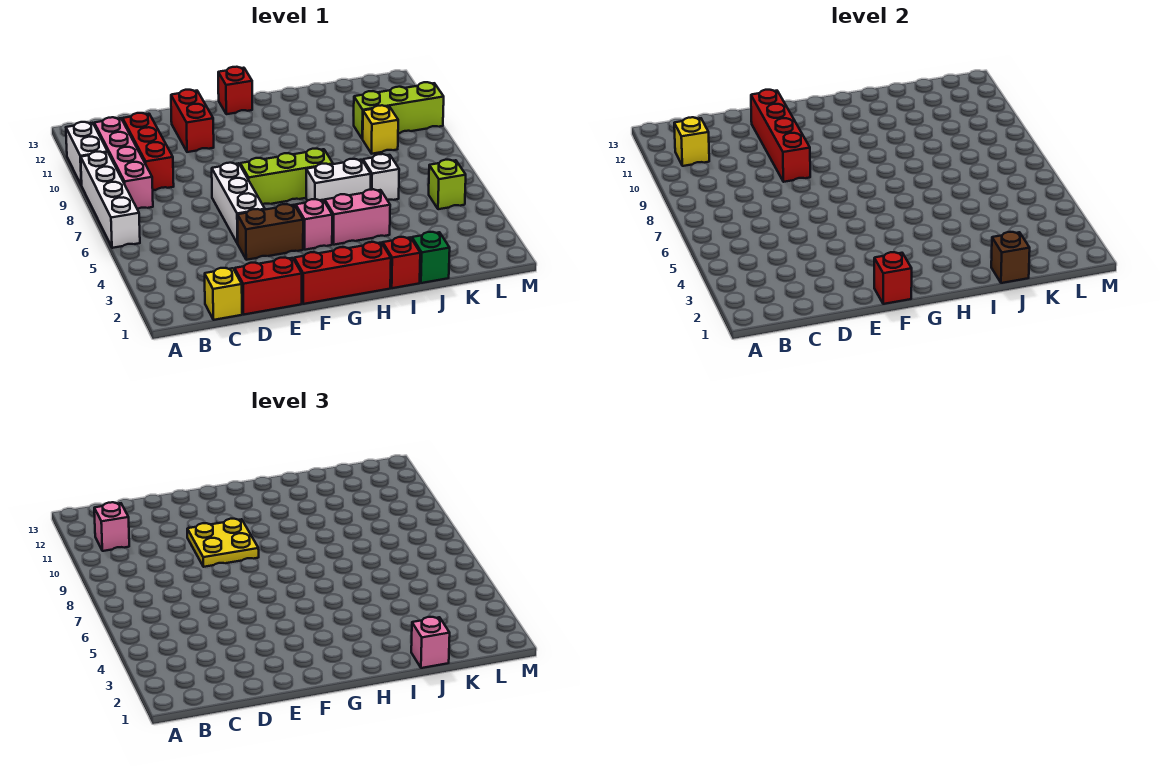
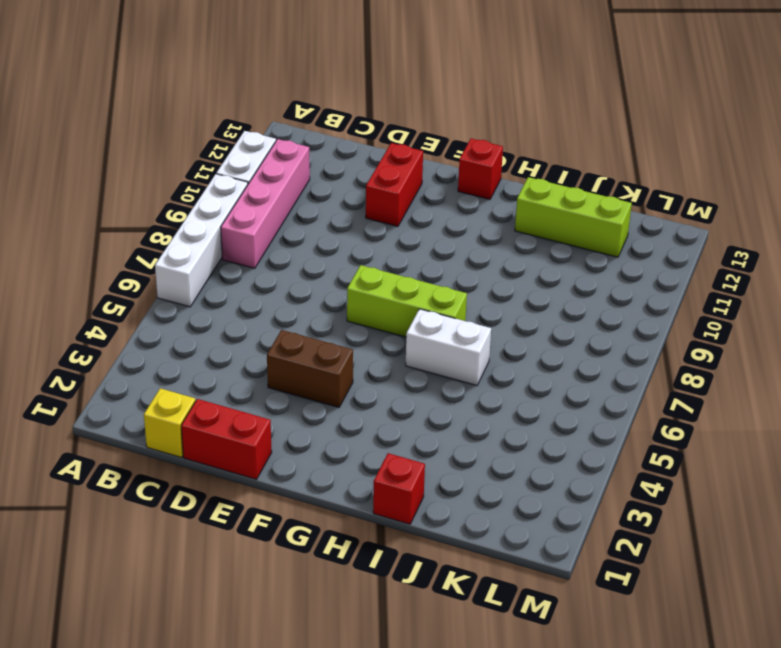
lime 1x3 brick [515,177,632,257] -> lime 1x3 brick moved to [353,82,444,139]
none -> red 1x3 brick [123,113,174,190]
none -> white 1x3 brick [212,163,265,244]
none -> red 1x3 brick [294,242,391,304]

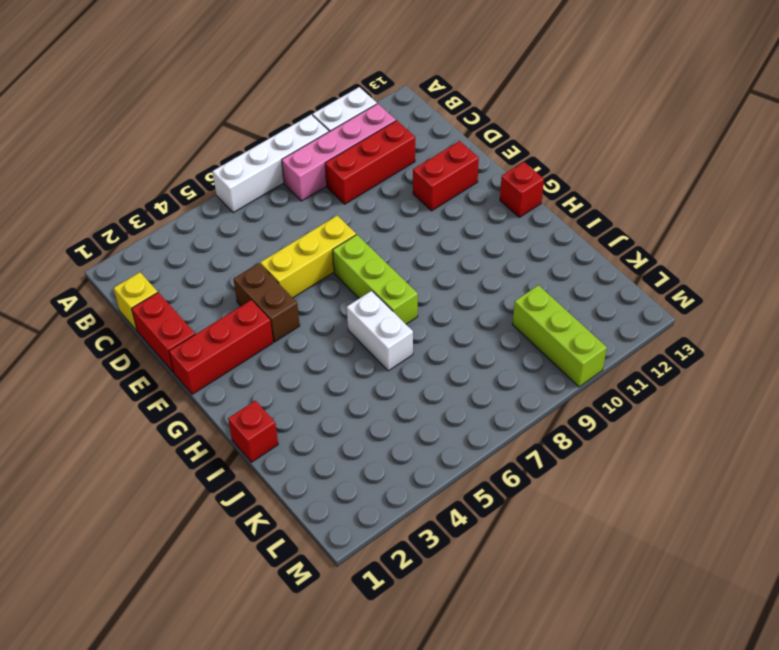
yellow 1x3 brick [260,216,356,298] -> white 1x3 brick [212,163,265,244]
red 1x3 brick [169,300,273,394] -> red 1x3 brick turned to [294,242,391,304]
none -> pink 1x1 brick [296,199,332,250]
none -> pink 1x2 brick [325,189,390,245]
none -> green 1x1 brick [412,232,450,283]

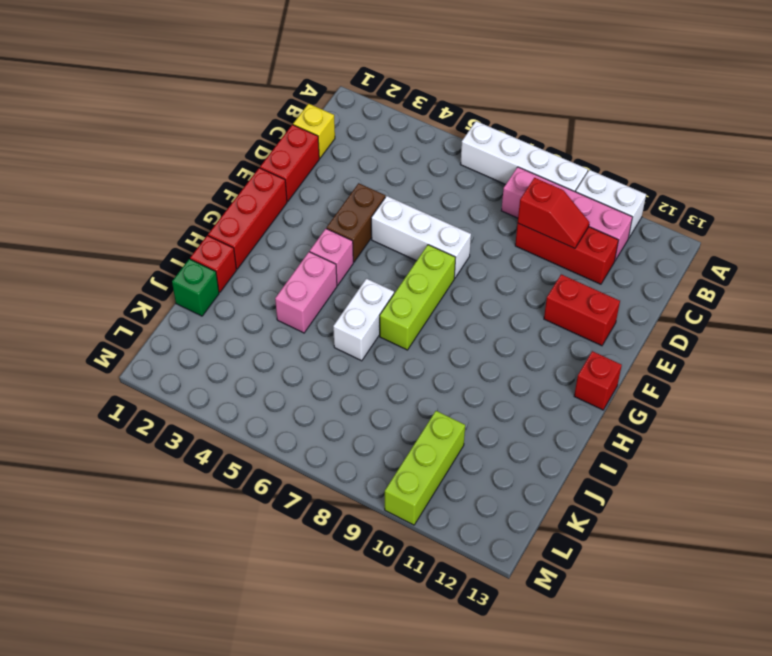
red 1x2 slope [518,178,589,248] -> none
none -> white 1x1 brick [363,154,399,200]
none -> yellow 1x1 brick [363,105,398,154]
none -> lime 1x1 brick [429,160,466,209]

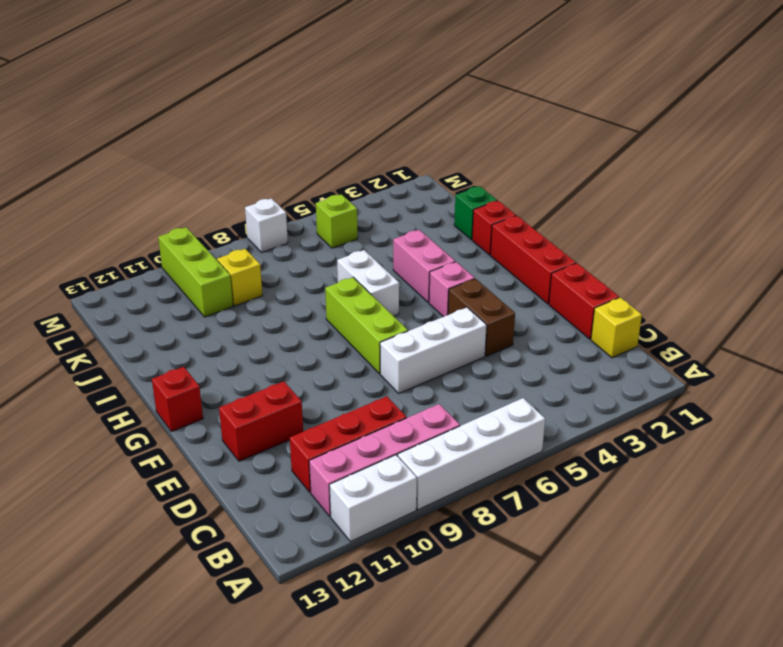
white 1x1 brick [245,198,288,252] -> white 1x1 brick moved to [363,154,399,200]
none -> yellow 1x1 brick [674,117,709,166]
none -> red 1x4 brick [751,90,810,182]
none -> red 1x1 brick [874,252,912,304]

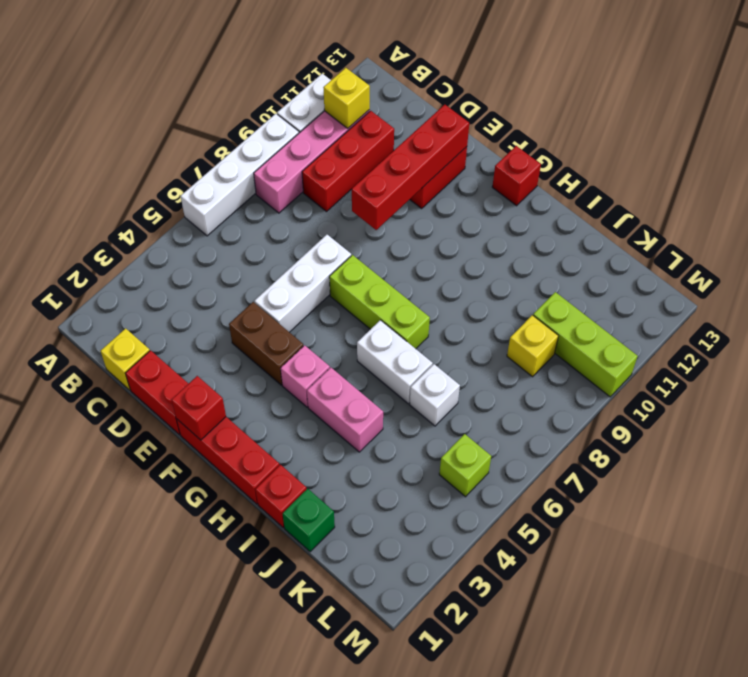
none -> brown 1x1 brick [991,232,1030,283]
none -> pink 1x1 brick [94,502,129,551]
none -> yellow 2x2 plate [187,519,259,567]

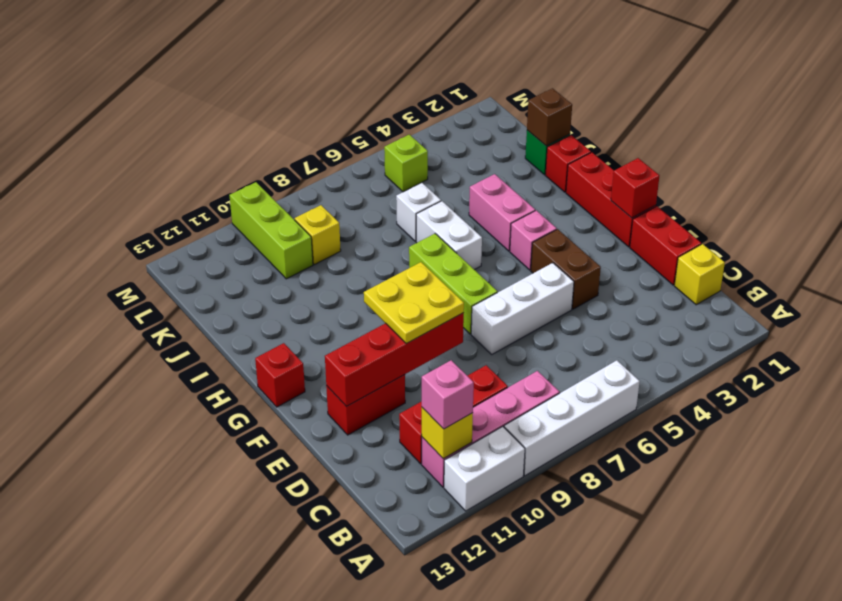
none -> pink 1x1 brick [411,617,450,668]

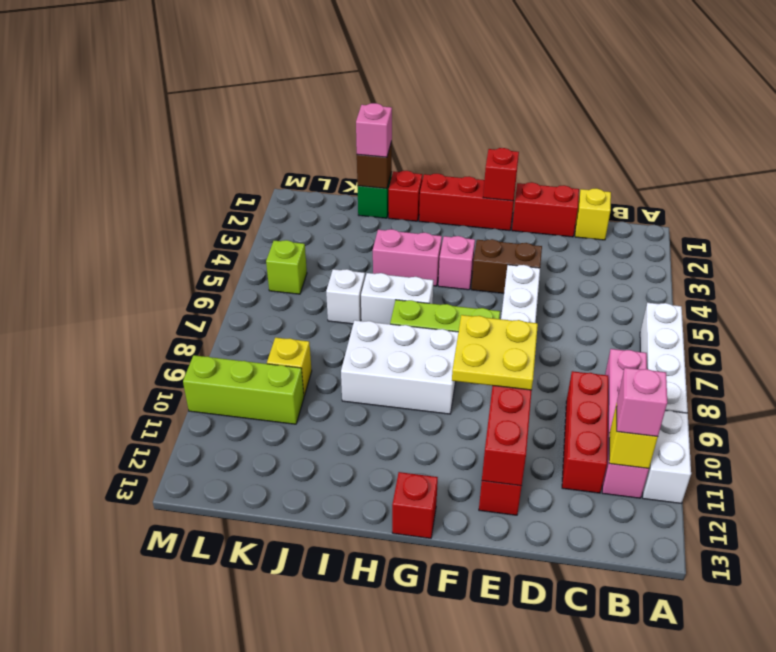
white 2x3 brick [341,320,458,414] -> none

